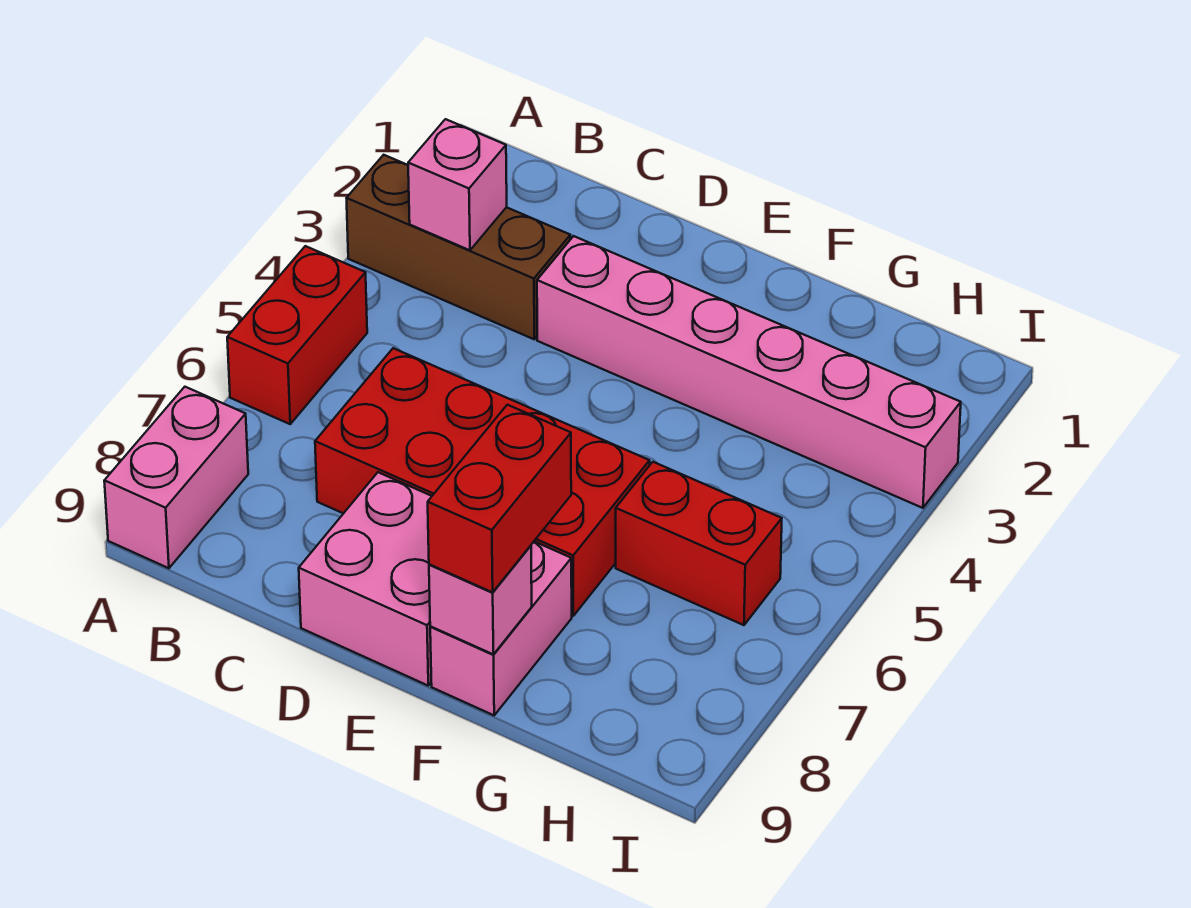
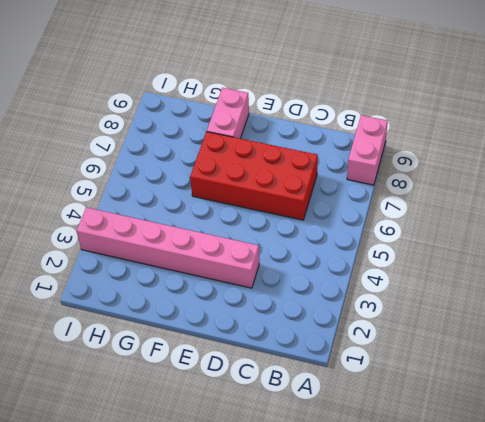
none -> brown 1x3 brick [346,155,570,339]
none -> red 1x2 brick [227,246,367,424]

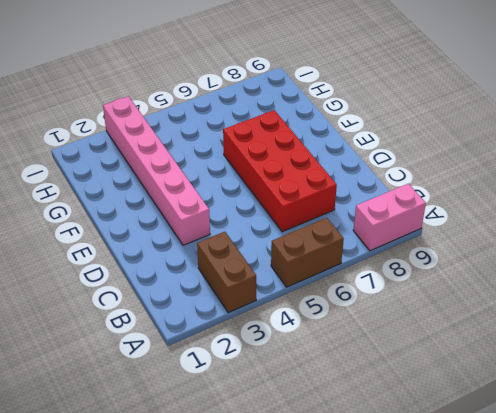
brown 1x2 brick [197,232,256,313] -> brown 1x3 brick [346,155,570,339]
brown 1x2 brick [271,218,344,287] -> red 1x2 brick [227,246,367,424]
none -> pink 2x2 brick [299,472,432,685]
none -> pink 1x2 brick [430,542,572,715]

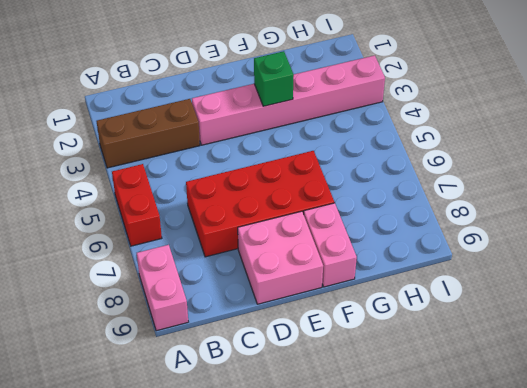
green 1x1 brick [254,51,294,106] -> none
none -> red 1x2 brick [616,462,782,625]
none -> pink 1x1 brick [408,119,507,250]

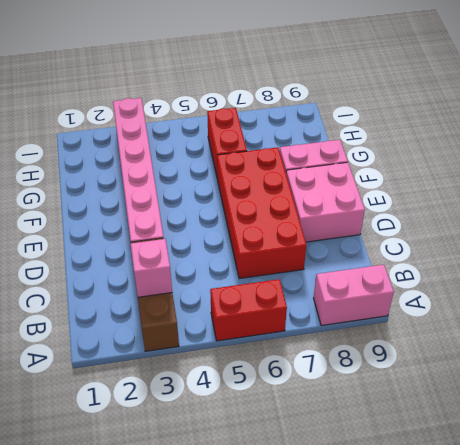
none -> pink 1x1 brick [429,546,532,654]
none -> red 1x2 brick [428,405,571,592]

